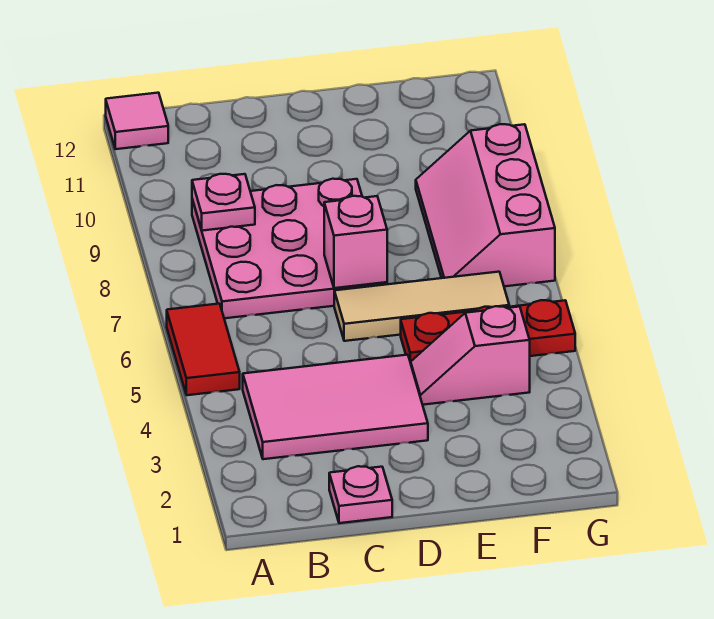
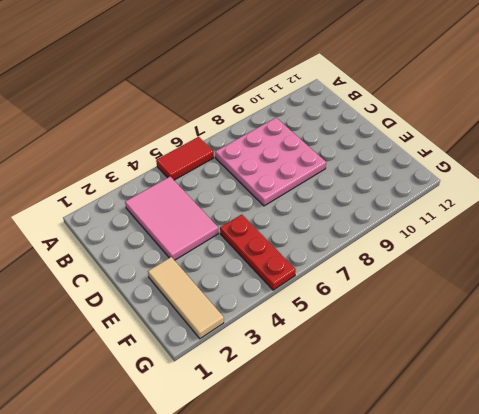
tan 1x3 tile [148,257,224,339] -> tan 1x3 tile moved to [334,272,509,341]
none -> pink 1x1 tile [106,93,168,149]
none -> pink 1x1 plate [329,466,392,523]

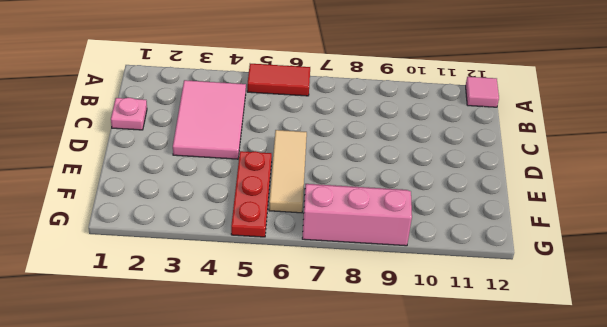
none -> pink 3x3 plate [192,179,387,318]
none -> pink 1x2 slope [411,306,530,405]

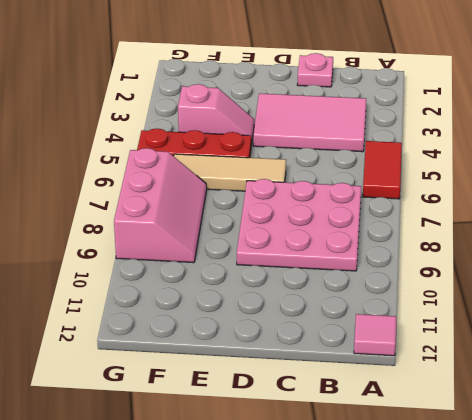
none -> pink 1x1 plate [192,174,255,231]
none -> pink 1x1 brick [324,196,387,288]

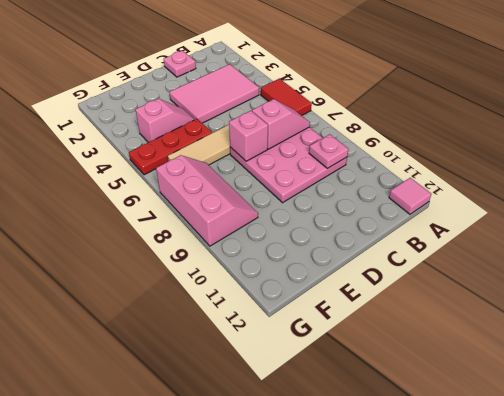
pink 1x2 slope [252,99,310,149] -> none

